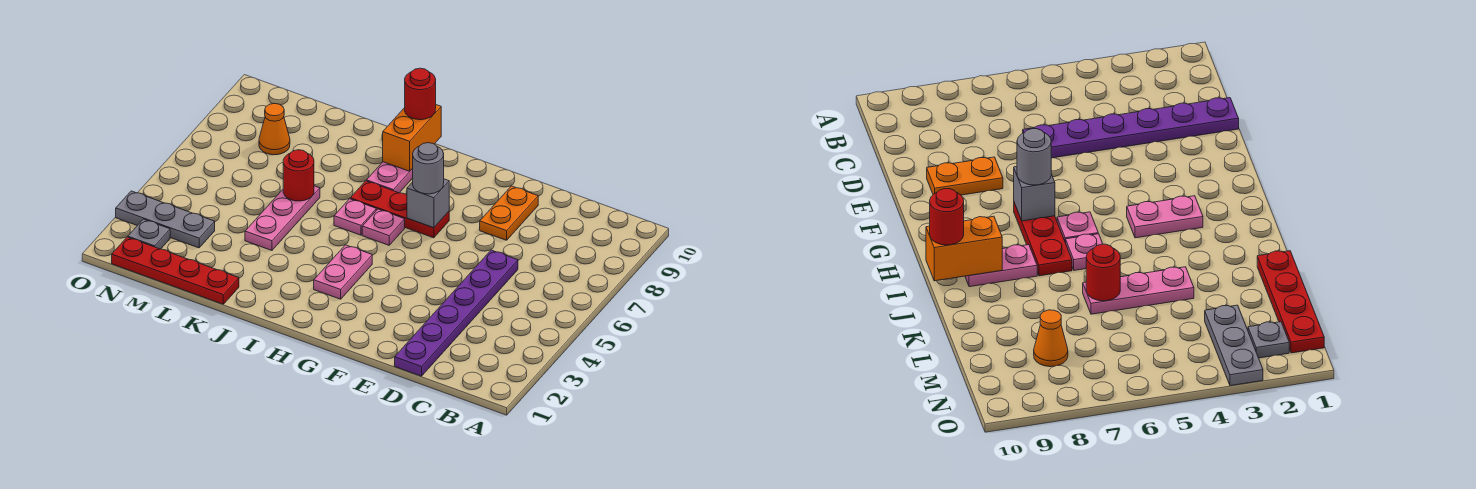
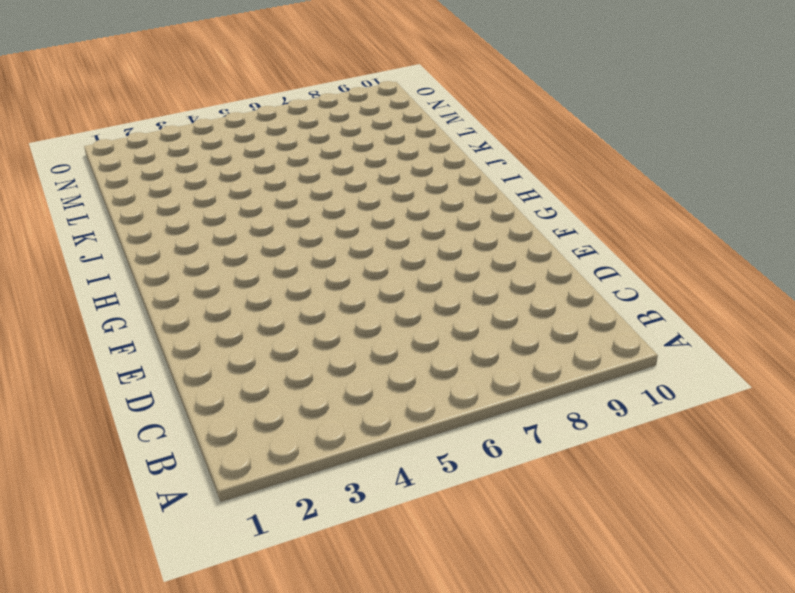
none -> purple 1x6 plate [395,250,518,376]
none -> orange 1x2 plate [480,186,538,240]
none -> red 1x3 plate [350,181,449,238]

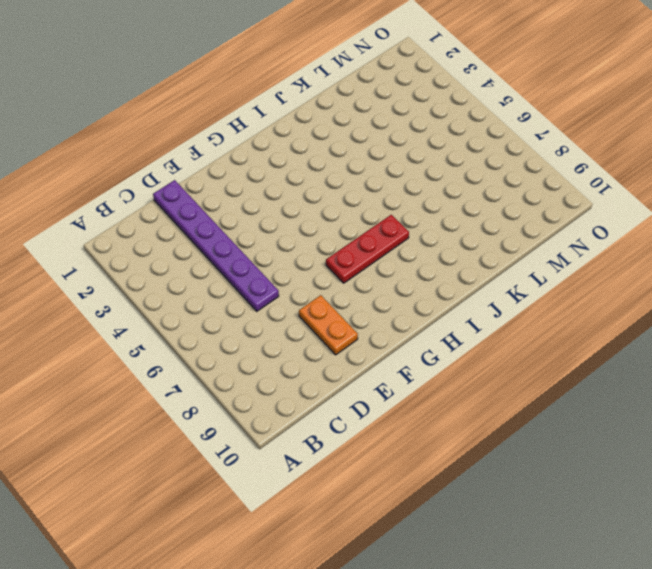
none -> pink 1x2 plate [314,245,372,299]
none -> pink 1x1 plate [362,209,405,245]
none -> pink 1x1 plate [334,199,376,235]

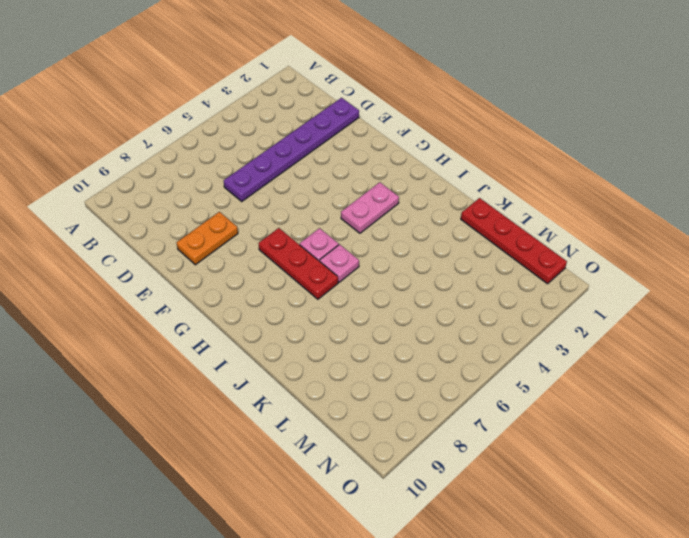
none -> pink 1x2 plate [366,162,413,193]
none -> pink 1x3 plate [245,186,320,250]
none -> grey 1x3 plate [116,191,215,248]

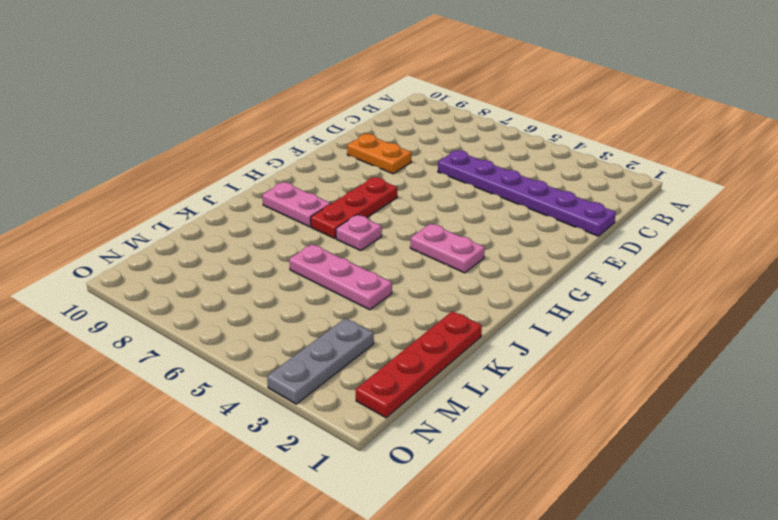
none -> pink 1x1 plate [362,209,405,245]
none -> orange 1x1 cone [259,104,290,155]
none -> grey 1x1 plate [128,219,170,249]

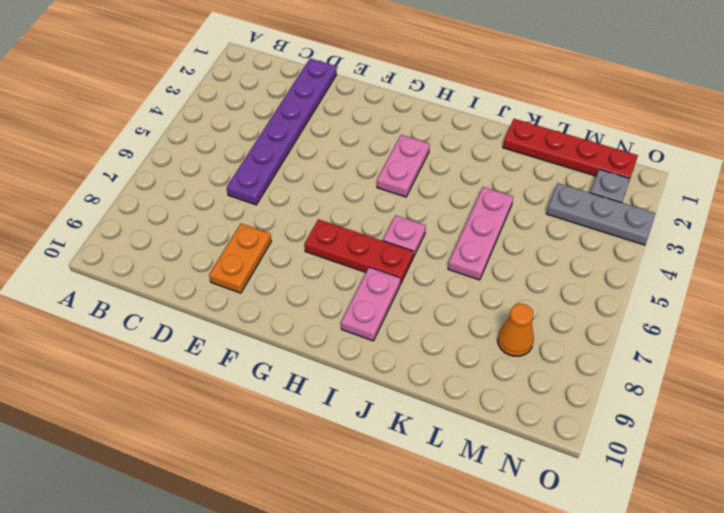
none -> pink 1x1 plate [362,209,405,245]
none -> grey 1x1 brick [407,179,449,228]
none -> orange 1x2 brick [383,105,441,171]

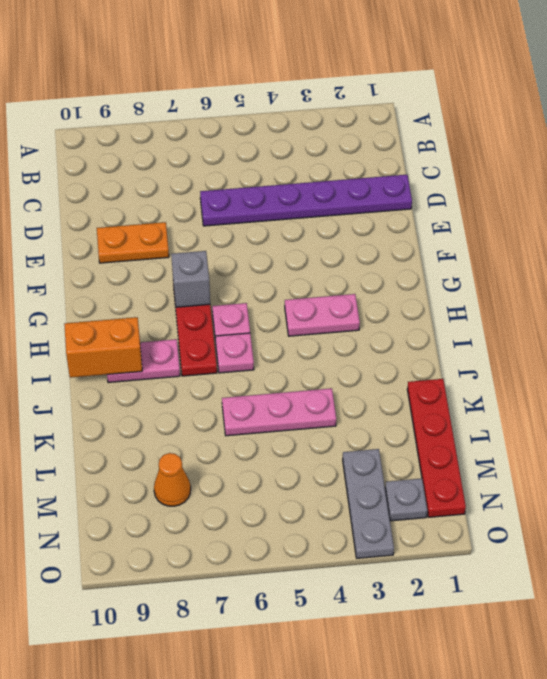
none -> red 1x1 round brick [283,150,314,201]
none -> grey 1x1 round brick [412,143,444,194]
none -> red 1x1 round brick [405,68,436,120]

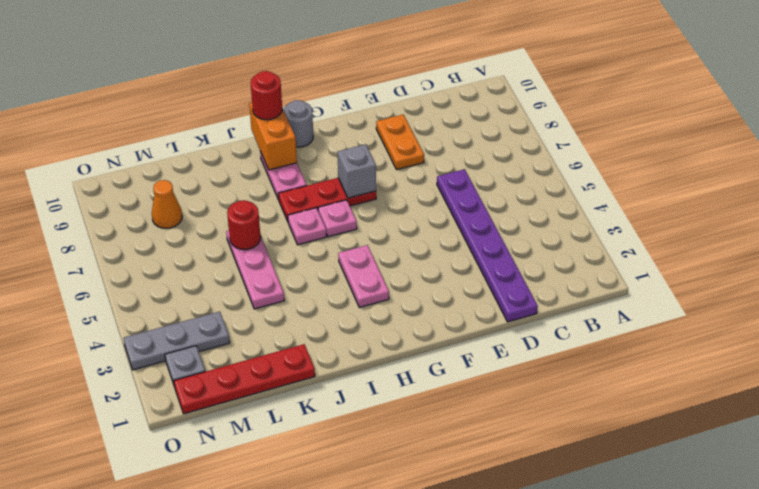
grey 1x1 round brick [283,100,313,147] -> grey 1x1 round brick moved to [412,143,444,194]

